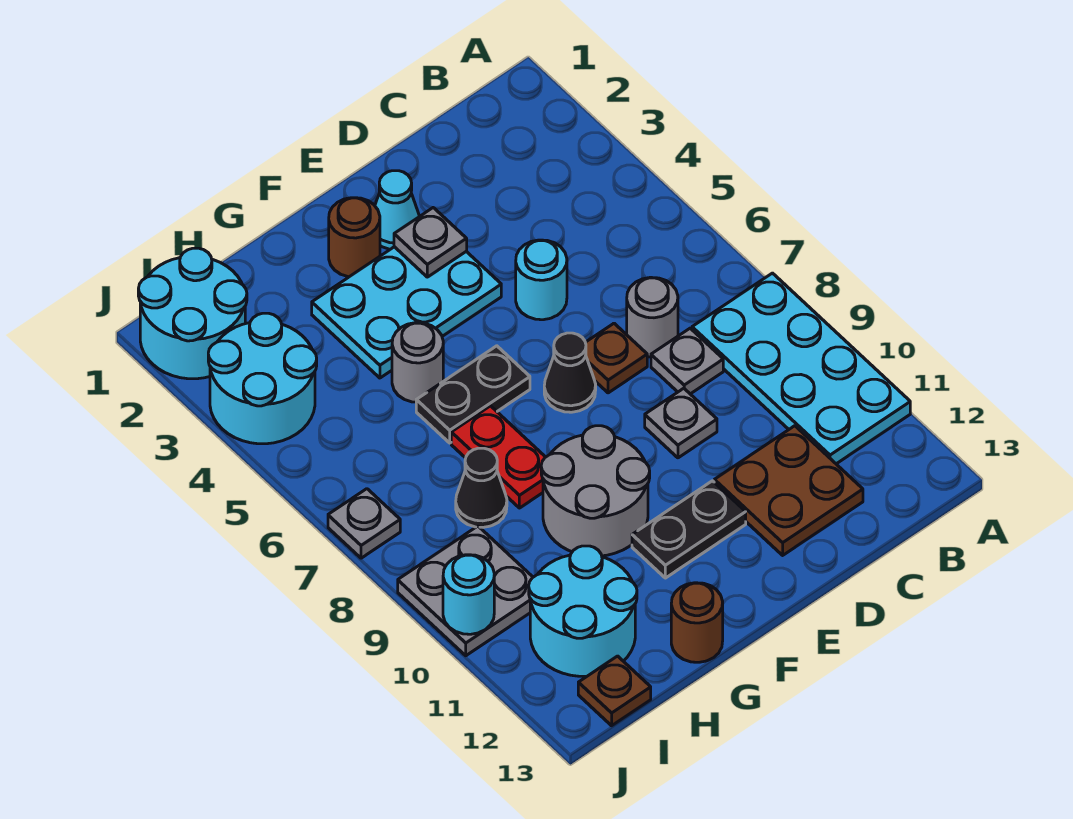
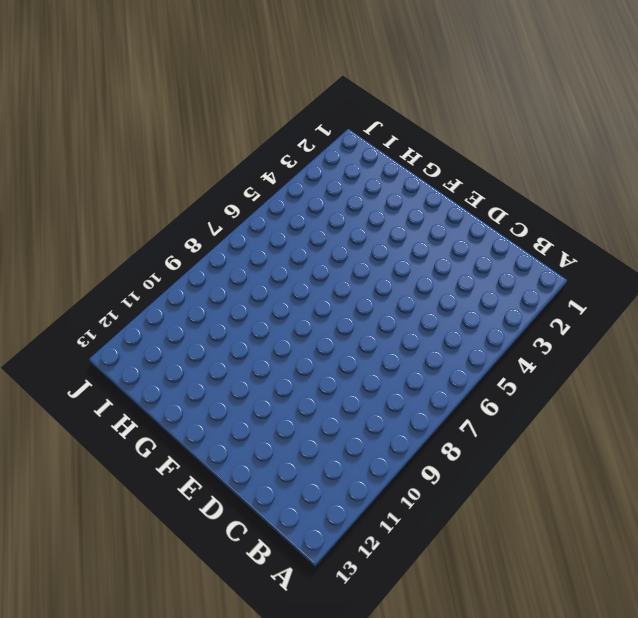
none -> cyan 2x4 plate [692,273,910,464]
none -> grey 1x1 round brick [627,277,678,357]
none -> grey 1x1 plate [651,328,723,394]

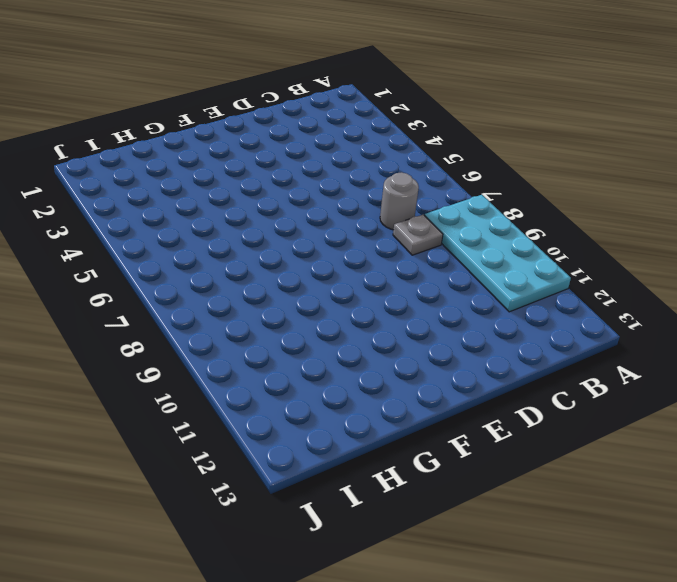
none -> brown 2x2 plate [714,426,863,555]
none -> cyan 1x1 round brick [516,240,567,320]
none -> brown 1x1 plate [585,323,647,393]

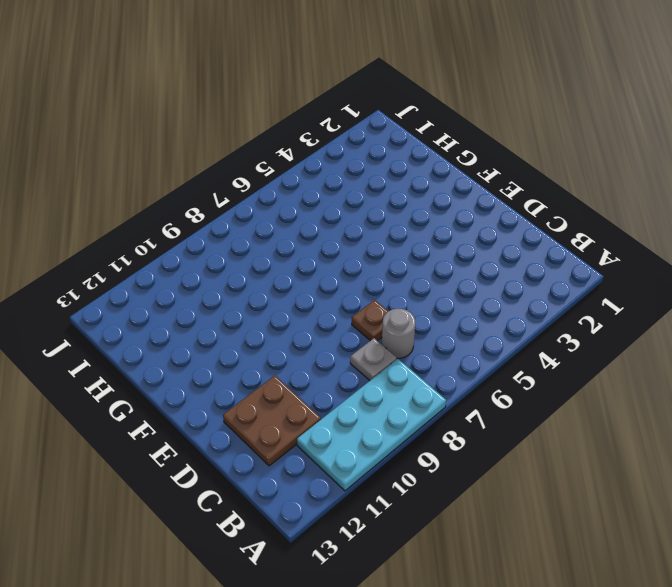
none -> cyan 1x1 round brick [516,240,567,320]
none -> grey 1x1 plate [645,388,717,458]
none -> cyan 1x1 cone [375,171,420,249]

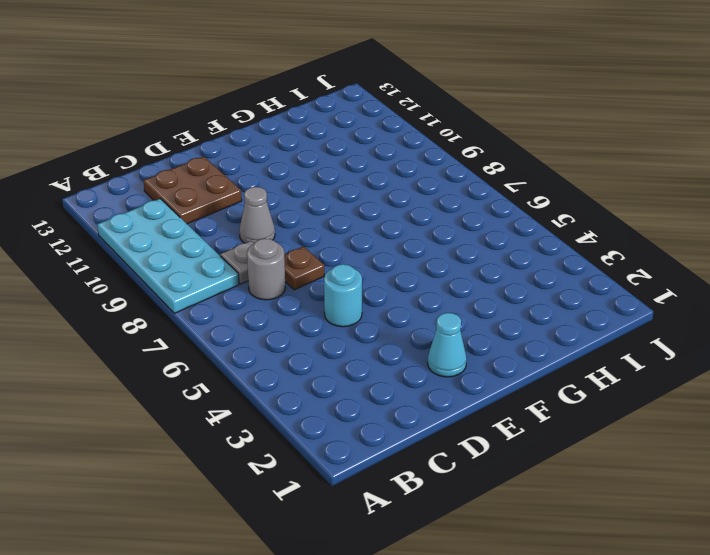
grey 1x1 cone [239,187,275,243] -> grey 1x1 plate [645,388,717,458]
none -> cyan 2x3 plate [312,247,501,378]
none -> black 1x1 cone [544,333,596,412]
none -> black 1x2 plate [632,481,746,578]

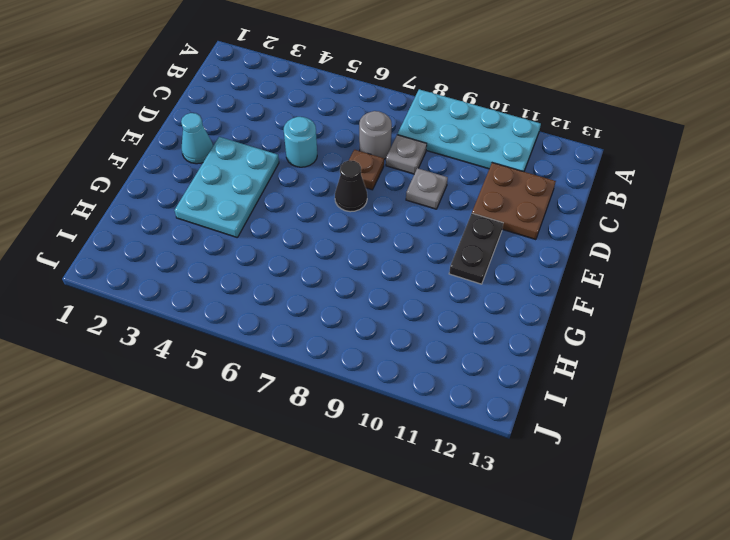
none -> brown 1x1 round brick [329,198,380,277]
none -> black 1x2 plate [416,346,530,443]
none -> grey 2x2 round brick [541,426,650,556]

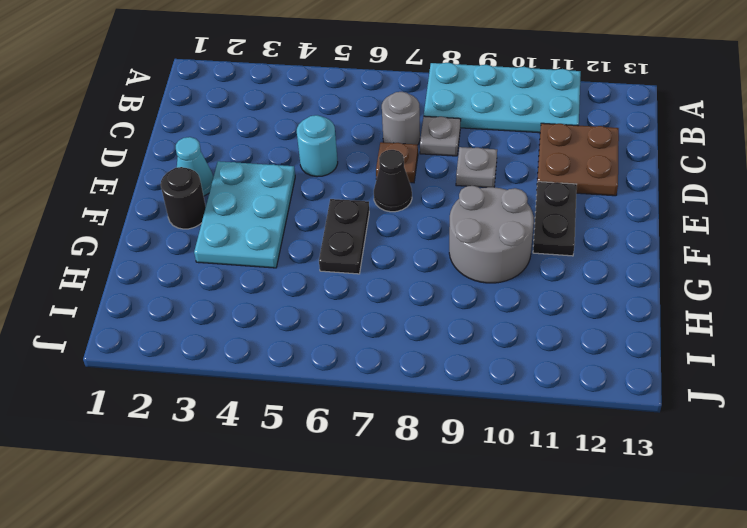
black 1x1 round brick [161,167,206,229] -> brown 1x1 round brick [329,198,380,277]
none -> grey 1x1 round brick [392,323,443,402]
none -> red 1x2 plate [451,406,545,508]
none -> brown 1x1 round brick [671,583,723,662]

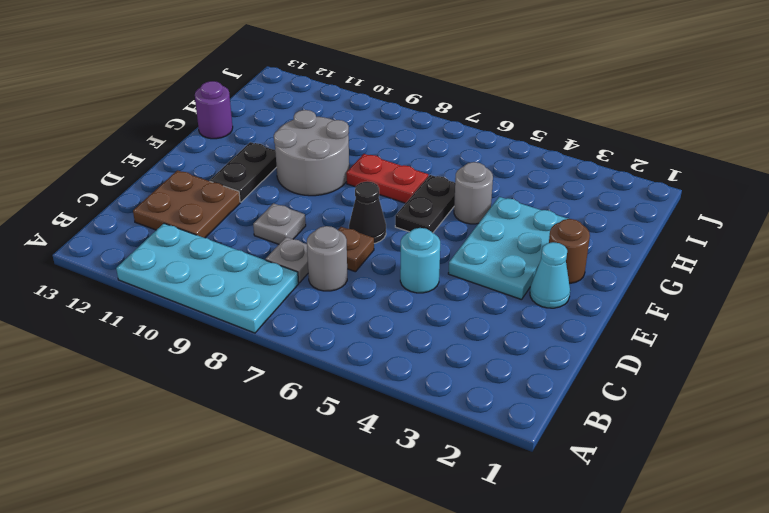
purple 1x1 round brick [195,81,233,139] -> brown 1x1 round brick [671,583,723,662]
none -> black 1x1 cone [456,448,507,527]
none -> cyan 2x2 round brick [529,546,637,676]
none -> cyan 2x2 round brick [138,248,247,379]

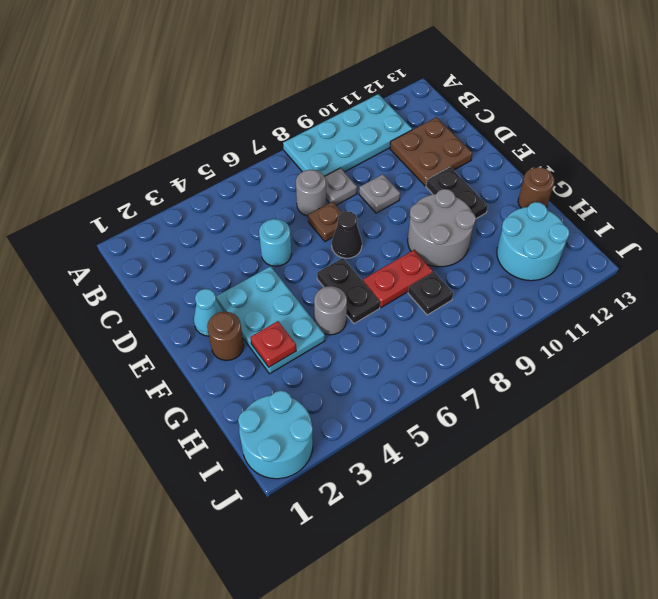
red 1x1 plate [250,321,296,367] -> none
black 1x1 plate [408,272,453,315] -> black 1x1 cone [456,448,507,527]
none -> cyan 2x2 round brick [208,313,317,444]
none -> grey 2x2 plate [398,526,533,656]
none -> brown 1x1 plate [578,656,651,726]

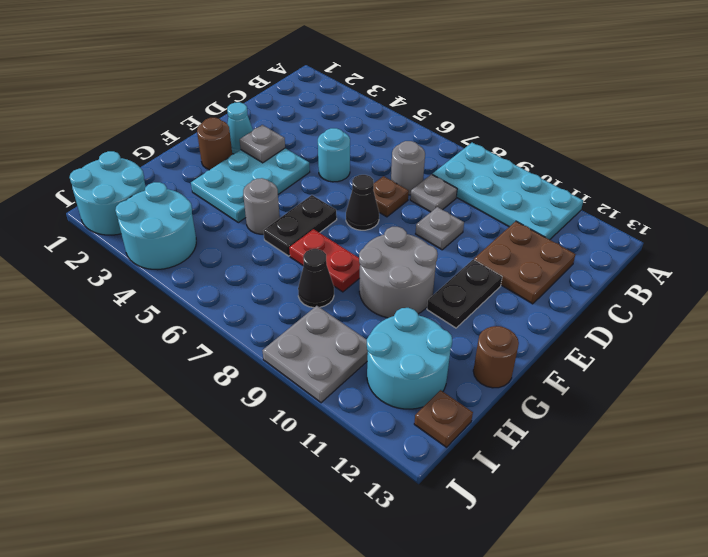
none -> grey 1x1 plate [328,489,400,558]
none -> cyan 1x1 round brick [443,555,494,634]

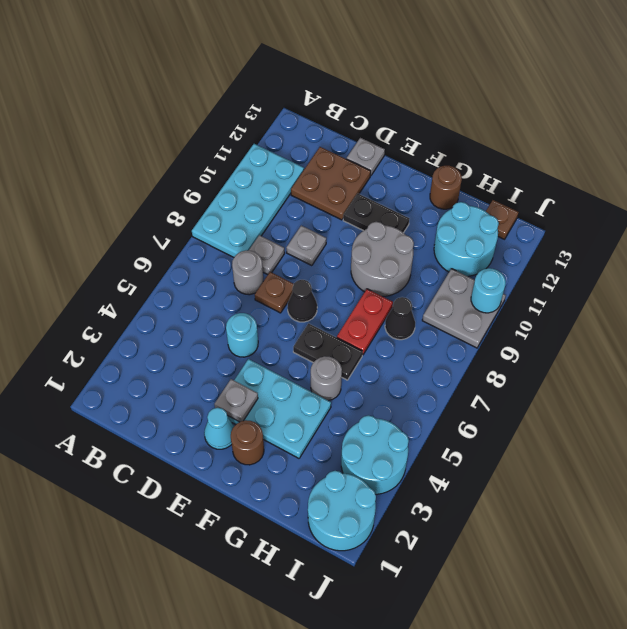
grey 1x1 plate [347,138,385,176] -> grey 1x1 plate moved to [328,489,400,558]

